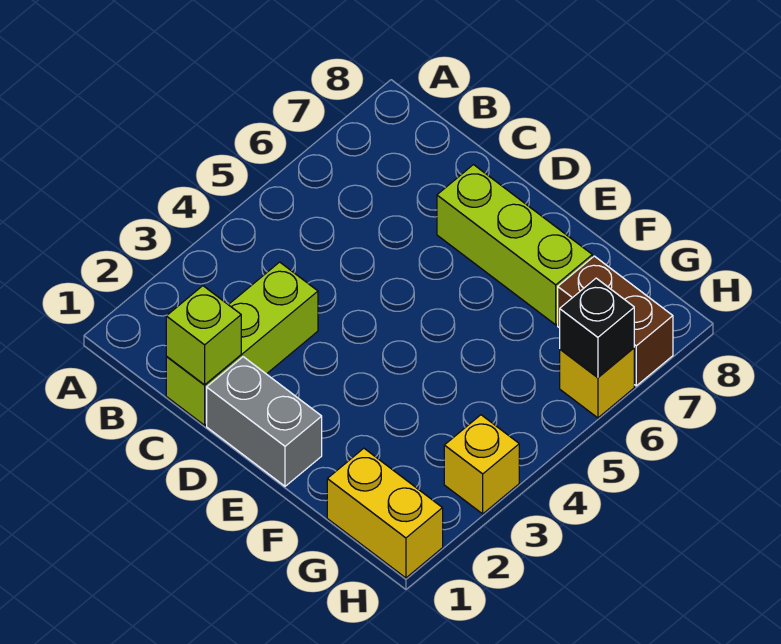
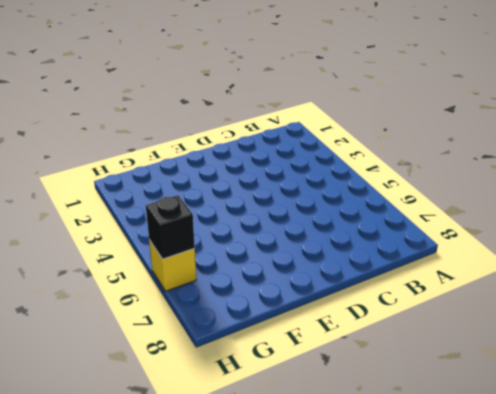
none -> lime 1x3 brick [166,262,318,425]
none -> grey 1x2 brick [207,357,322,486]

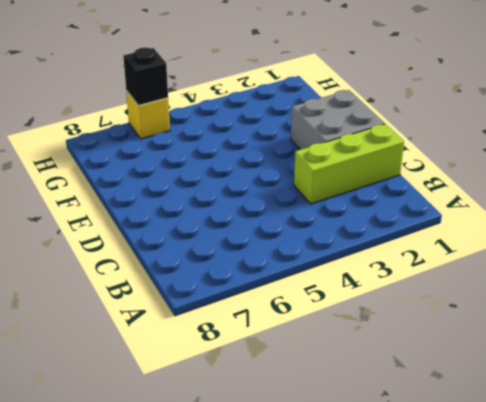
grey 2x2 brick [291,90,385,150] -> grey 1x2 brick [207,357,322,486]
none -> lime 1x3 brick [437,165,592,325]
none -> yellow 1x2 brick [327,448,443,578]

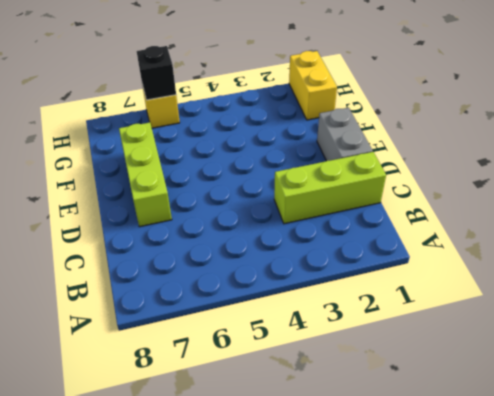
none -> brown 1x2 brick [558,256,673,386]
none -> yellow 1x1 brick [444,415,519,514]

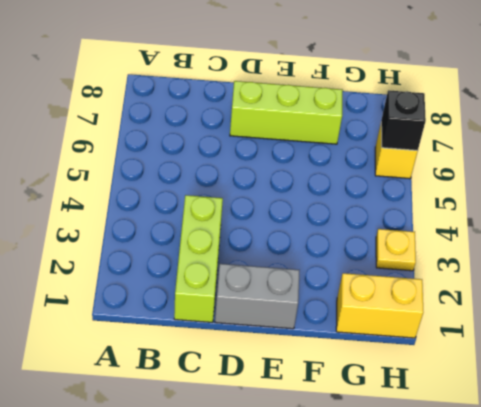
yellow 1x1 plate [376,229,416,271] -> yellow 1x1 brick [444,415,519,514]
none -> brown 1x2 brick [558,256,673,386]
none -> lime 1x1 brick [166,286,241,385]

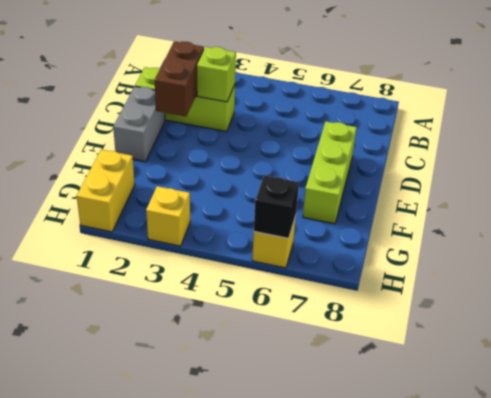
brown 1x2 brick [155,41,204,116] -> brown 1x2 brick moved to [558,256,673,386]
lime 1x1 brick [197,47,236,102] -> lime 1x1 brick moved to [166,286,241,385]

